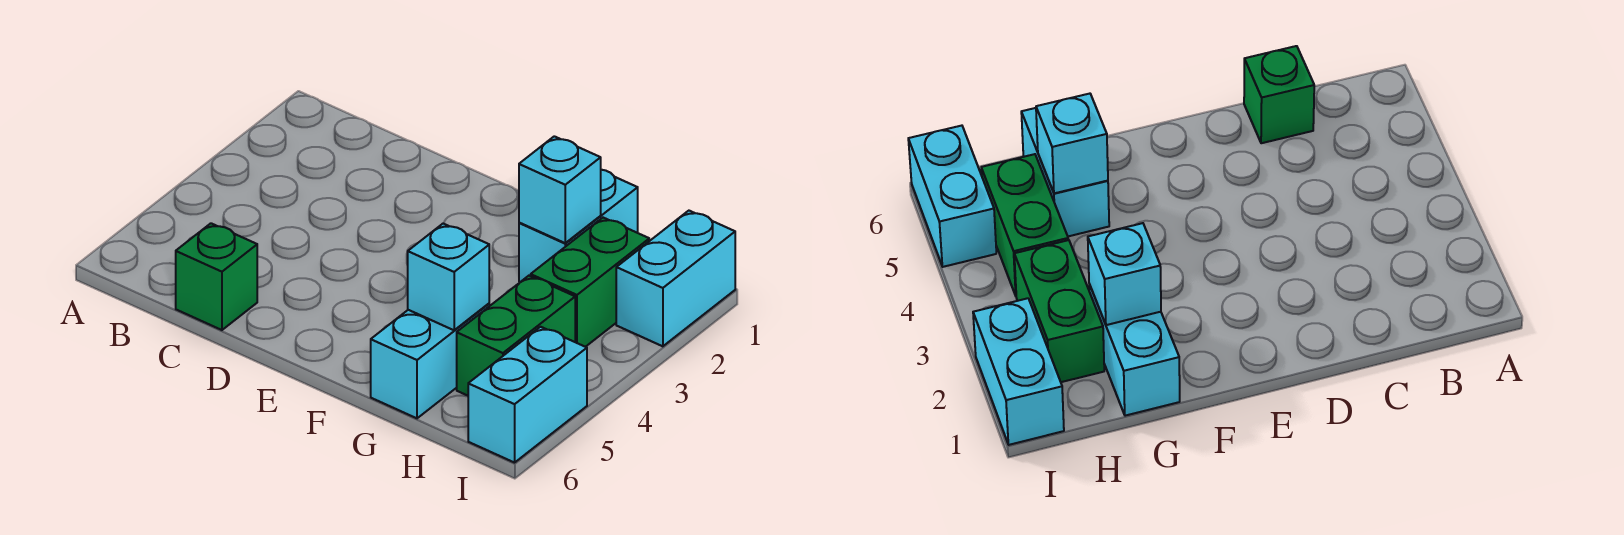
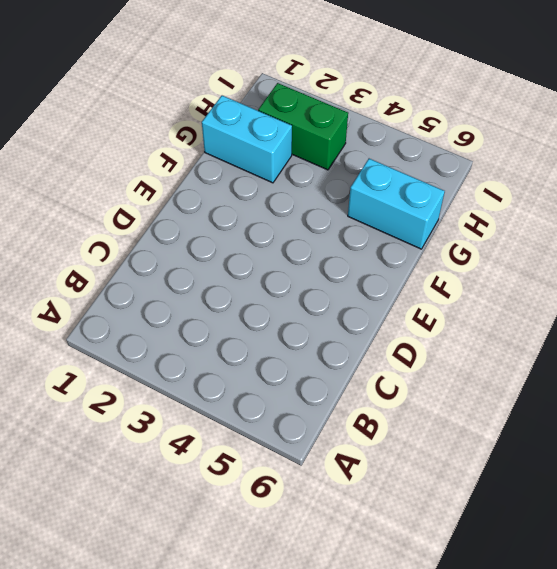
none -> green 1x1 brick [176,223,257,330]
none -> green 1x2 brick [457,276,575,396]

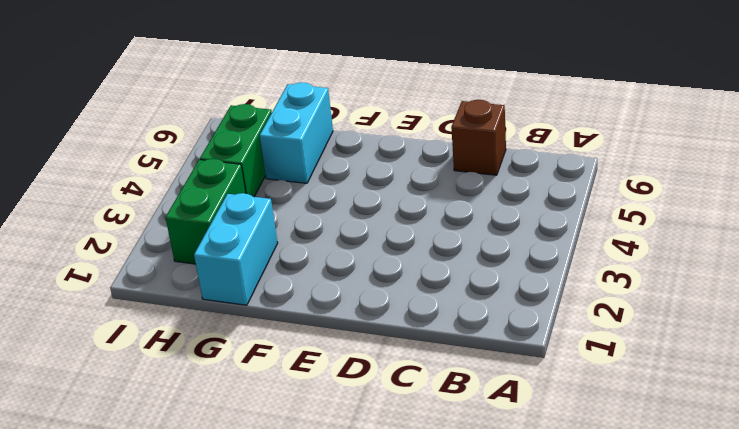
brown 1x1 brick [451,100,506,175] -> green 1x1 brick [176,223,257,330]
none -> cyan 1x2 brick [616,211,735,346]
none -> cyan 1x2 brick [468,327,587,463]

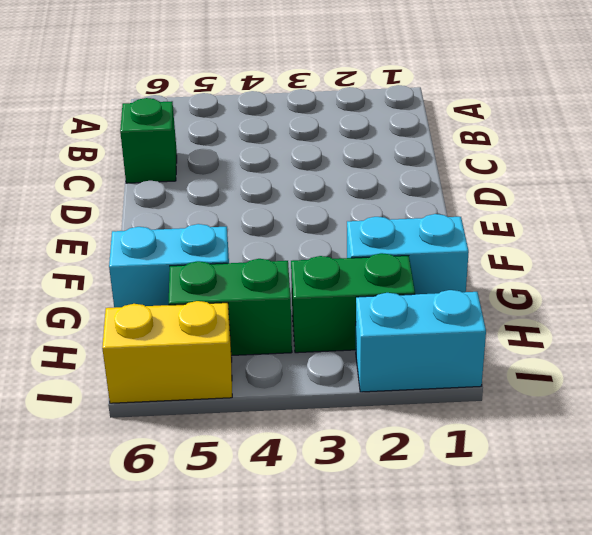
yellow 1x2 brick [102,301,232,403] -> cyan 1x2 brick [468,327,587,463]
none -> cyan 1x1 brick [519,136,601,243]
none -> cyan 1x1 brick [408,224,489,330]

